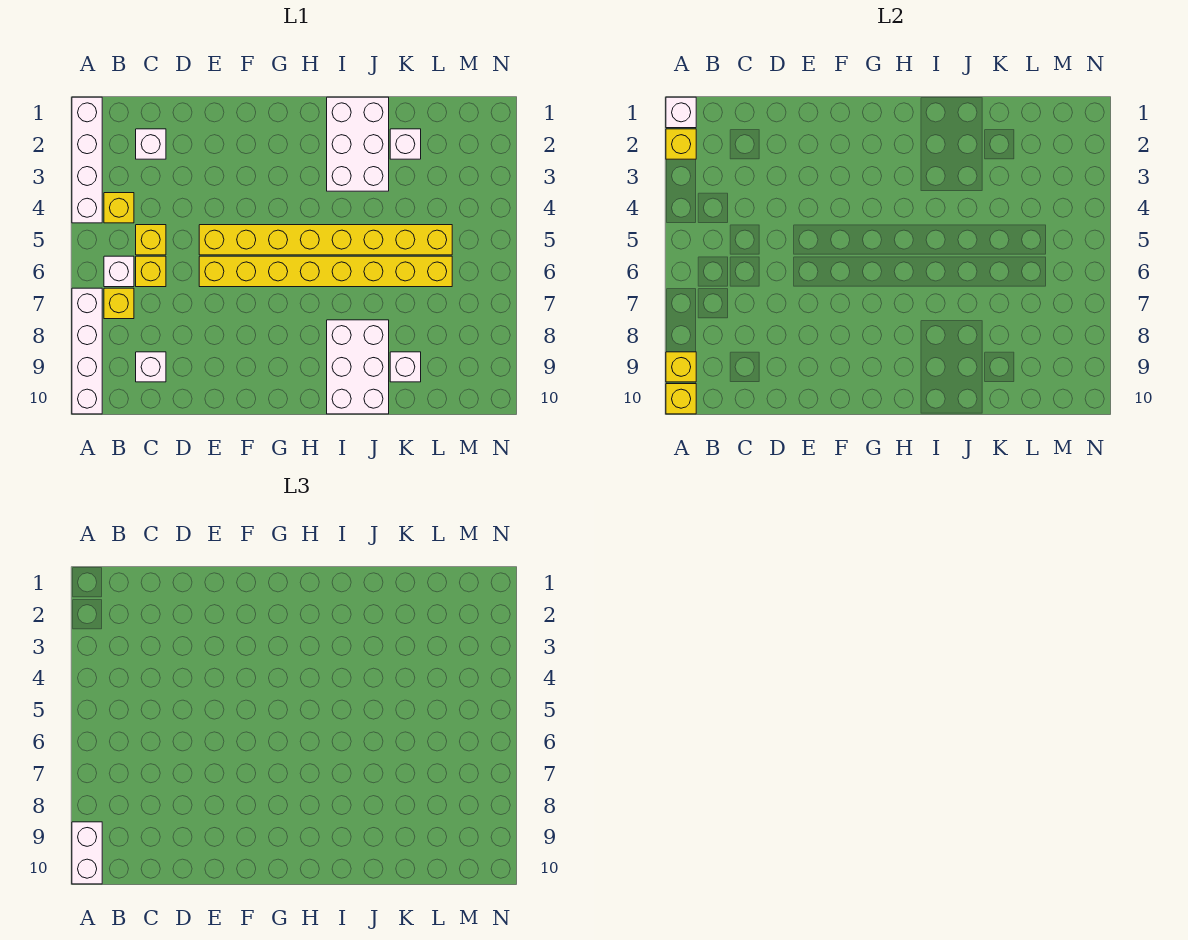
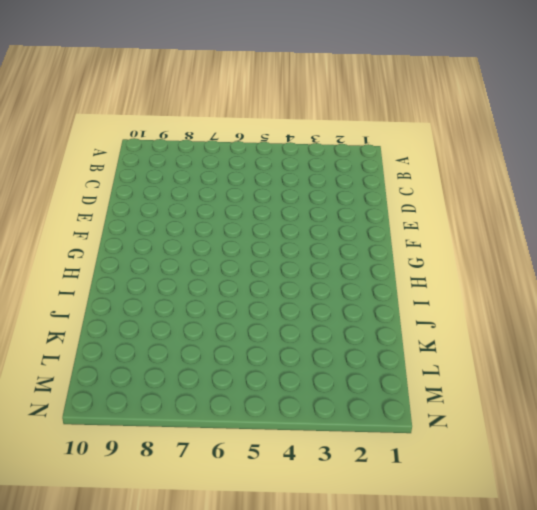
none -> white 1x4 brick [72,97,102,223]
none -> white 1x4 brick [72,288,102,414]
none -> yellow 1x1 brick [104,193,134,223]

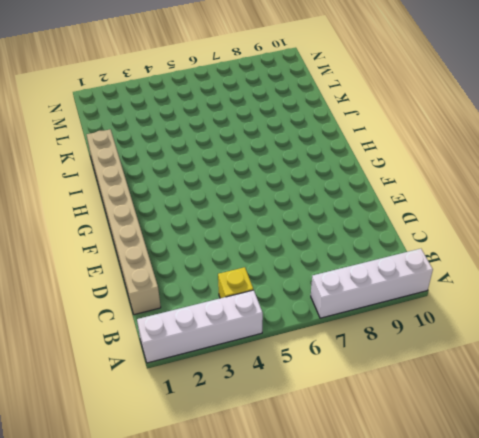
tan 1x8 brick [87,129,161,315] -> white 2x3 brick [327,97,389,191]
none -> white 1x1 brick [104,256,134,287]
none -> yellow 1x1 brick [104,288,134,319]
none -> white 1x1 brick [136,129,166,159]

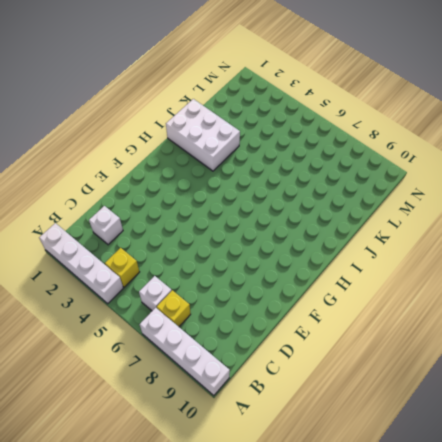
none -> yellow 1x1 brick [136,225,166,255]
none -> yellow 1x1 brick [136,256,166,287]
none -> white 1x1 brick [136,352,166,382]

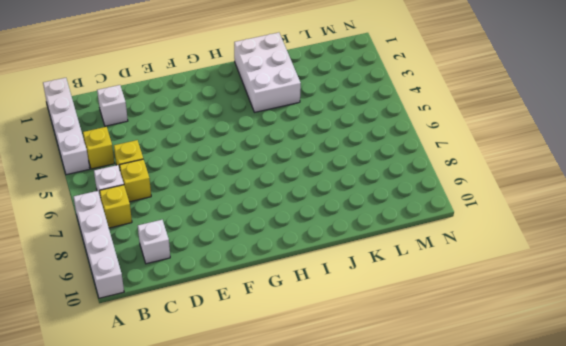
none -> yellow 1x8 brick [199,225,452,255]
none -> yellow 1x8 brick [199,256,452,287]
none -> white 2x3 brick [327,320,389,414]

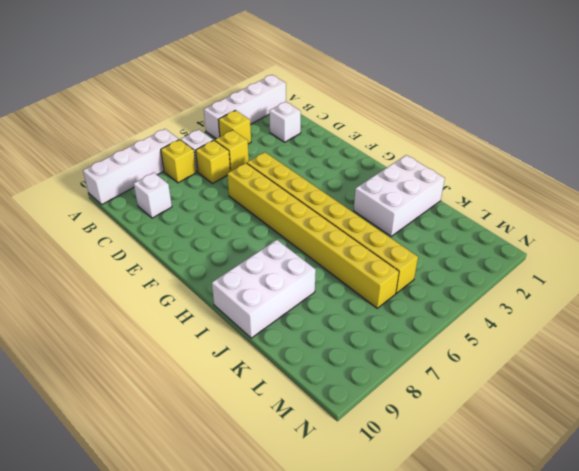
none -> white 1x1 brick [390,129,421,159]
none -> white 1x1 brick [390,352,421,382]
none -> white 1x1 brick [666,97,696,128]

